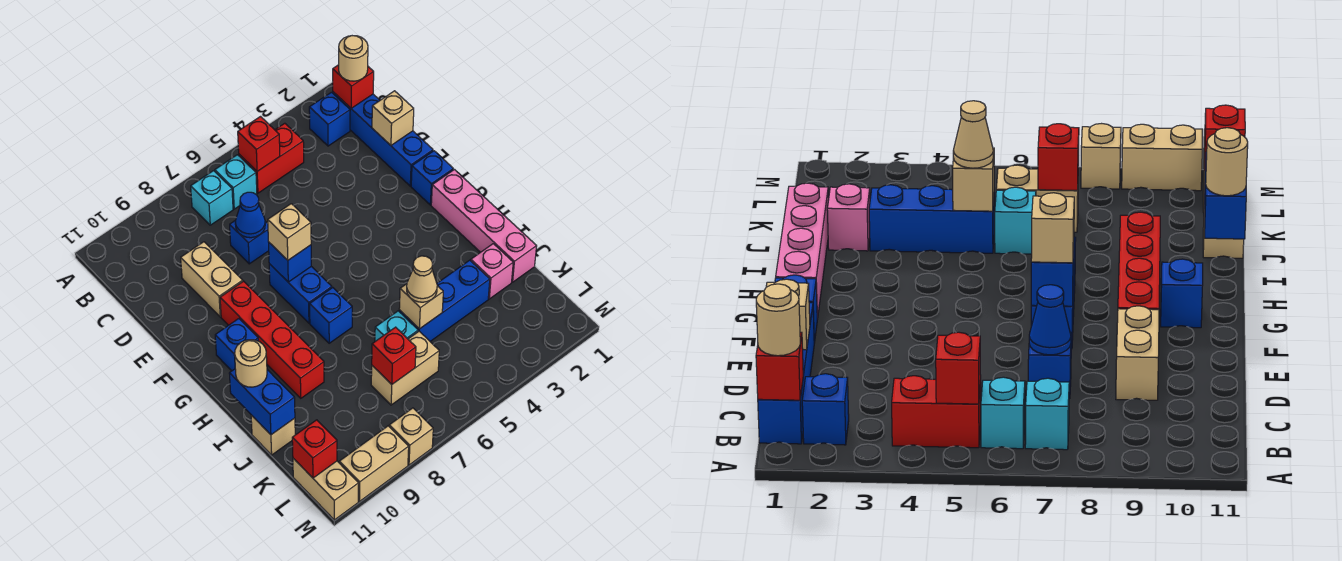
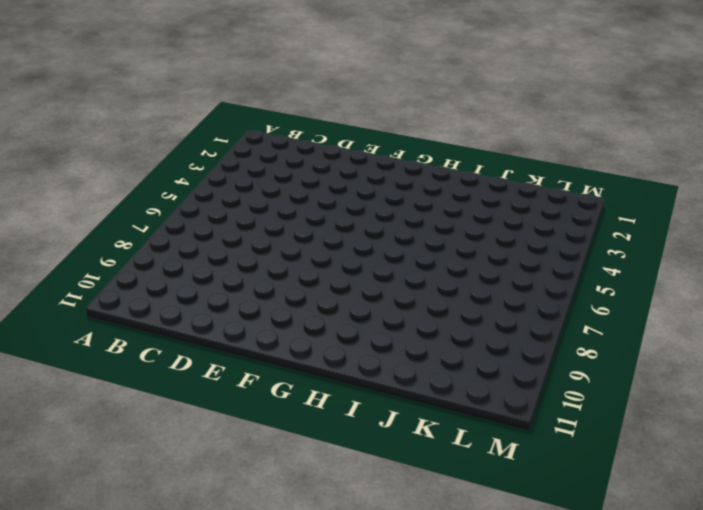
none -> blue 1x4 brick [333,92,433,186]
none -> blue 1x1 brick [309,92,350,146]
none -> red 1x2 brick [239,123,304,193]
none -> cyan 1x1 brick [215,155,257,209]

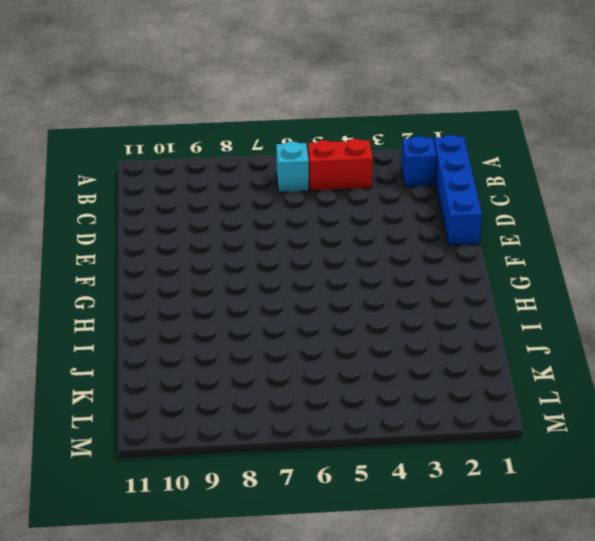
none -> cyan 1x1 brick [191,171,233,225]
none -> blue 1x1 brick [230,220,269,264]
none -> tan 1x2 brick [181,242,243,317]
none -> blue 1x1 brick [411,151,453,205]

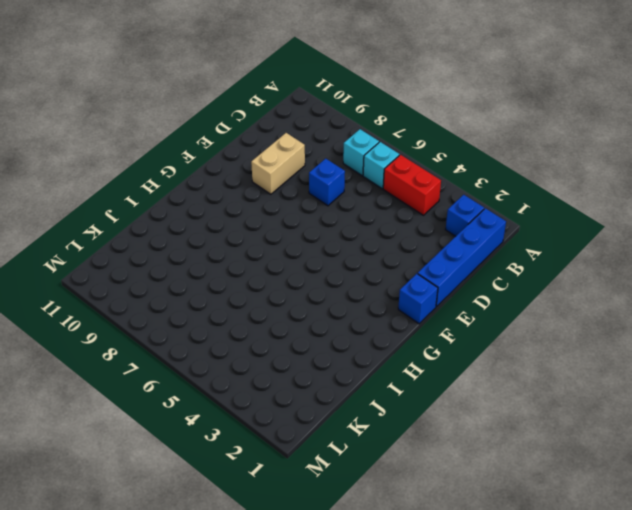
none -> blue 1x2 brick [269,264,332,323]
none -> red 1x4 brick [220,281,324,398]
none -> pink 1x4 brick [431,170,537,282]
none -> blue 1x1 brick [215,319,258,371]

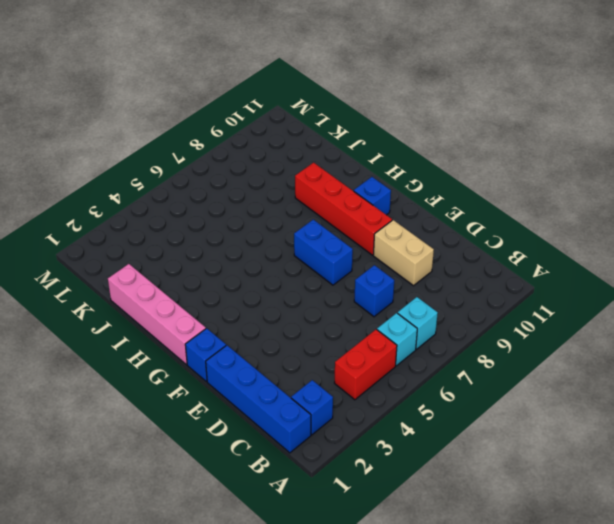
none -> blue 1x1 brick [310,288,352,343]
none -> pink 1x1 brick [471,244,513,299]
none -> blue 1x3 brick [399,260,490,341]
none -> cyan 1x1 brick [375,311,418,341]

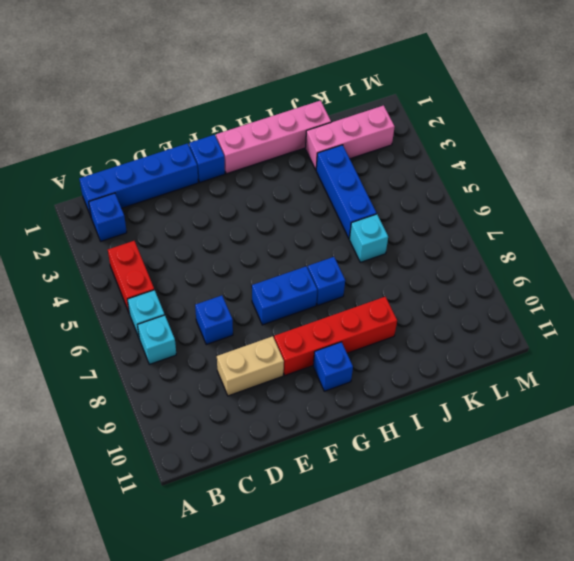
pink 1x3 brick [305,105,395,170] -> pink 1x1 brick [471,244,513,299]
none -> tan 1x1 brick [251,415,295,455]
none -> tan 1x2 brick [371,331,439,405]
none -> tan 1x2 brick [293,458,359,520]
none -> tan 1x1 brick [389,408,433,465]

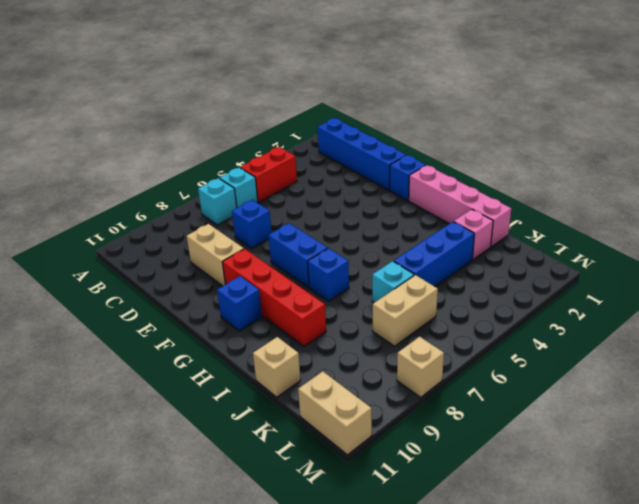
none -> blue 1x1 brick [309,92,350,146]
none -> tan 1x2 brick [339,426,409,501]
none -> red 1x1 brick [333,65,374,108]
none -> red 1x1 brick [238,117,280,171]

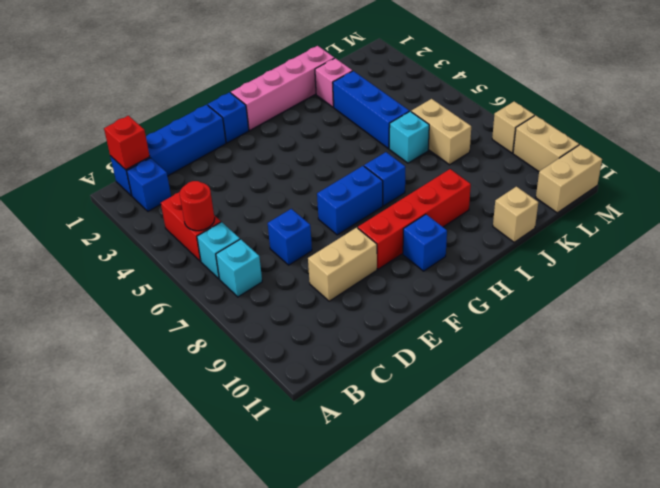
red 1x1 round brick [180,181,215,231] -> red 1x1 brick [238,117,280,171]
none -> tan 1x1 brick [372,91,414,145]
none -> blue 1x1 cone [235,192,265,238]
none -> blue 1x1 brick [269,243,311,282]
none -> blue 1x2 brick [229,369,295,435]

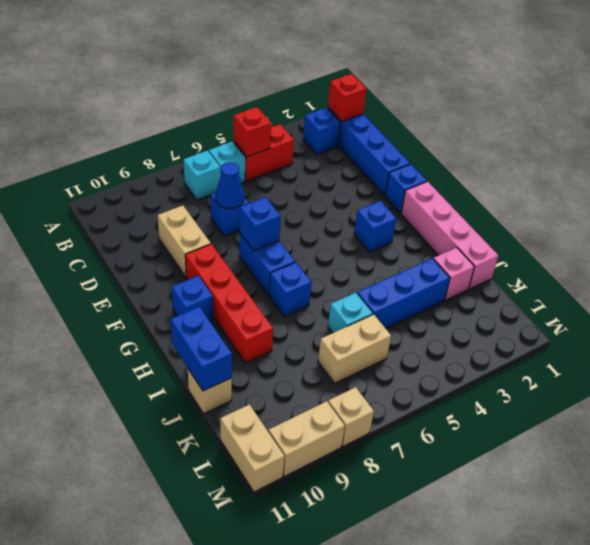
blue 1x1 brick [354,201,396,252] -> none
none -> tan 1x1 brick [372,91,414,145]
none -> tan 1x1 brick [399,284,443,329]
none -> red 1x1 brick [372,327,416,384]
none -> red 1x1 brick [292,420,337,478]

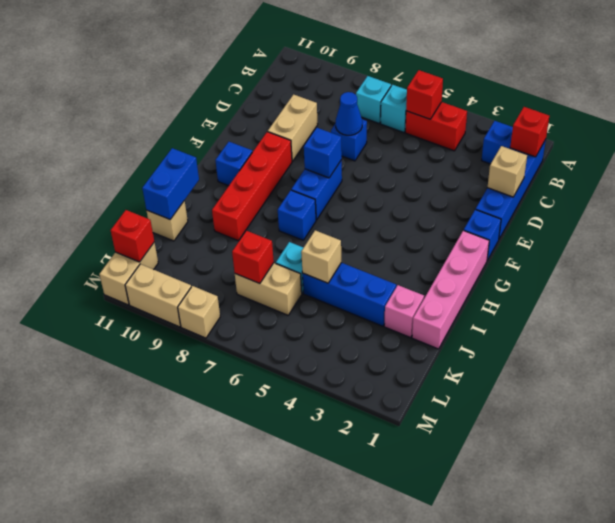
none -> tan 1x1 round brick [339,36,368,81]
none -> tan 1x1 brick [268,204,311,260]
none -> tan 1x1 round brick [235,340,267,387]
none -> tan 1x1 cone [407,256,437,302]

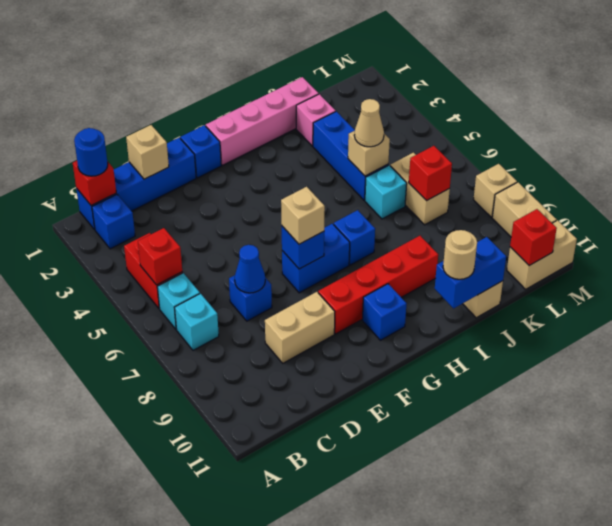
blue 1x1 round brick [74,128,108,176] -> tan 1x1 round brick [339,36,368,81]

